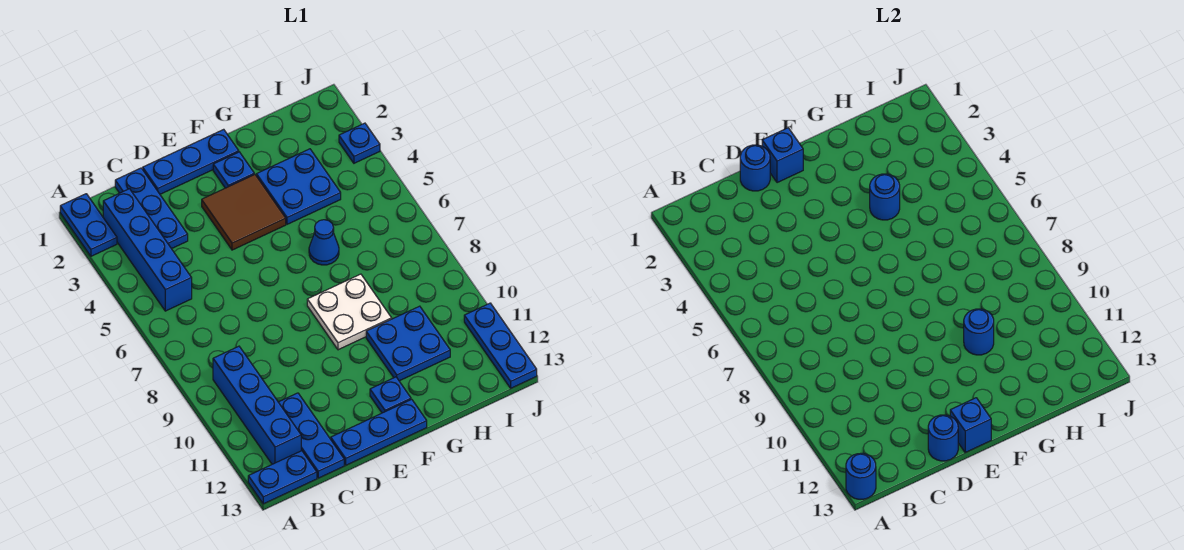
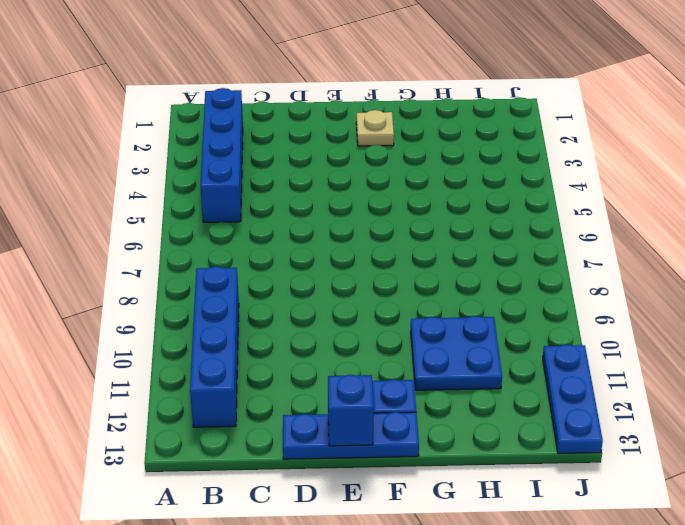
tan 1x1 plate [356,110,394,146] -> blue 1x1 plate [213,152,254,188]
none -> blue 1x2 plate [60,194,117,256]
none -> blue 1x2 plate [248,451,317,504]
none -> blue 1x3 plate [115,168,188,249]

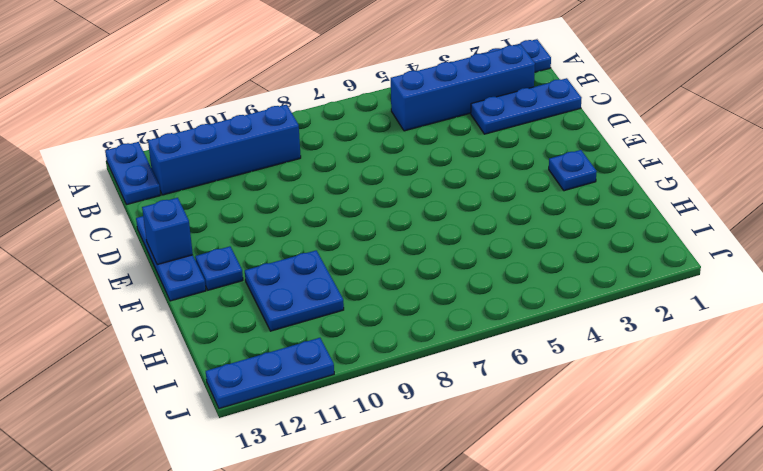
none -> blue 1x3 plate [279,393,344,478]
none -> blue 1x3 plate [143,129,239,194]
none -> brown 2x2 tile [202,174,286,250]

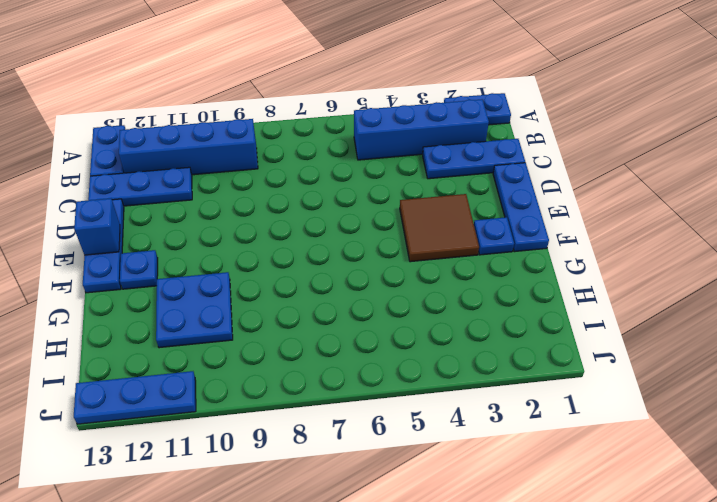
none -> white 2x2 plate [307,274,392,350]
none -> blue 2x2 plate [256,149,341,224]
none -> blue 1x1 cone [309,220,339,265]

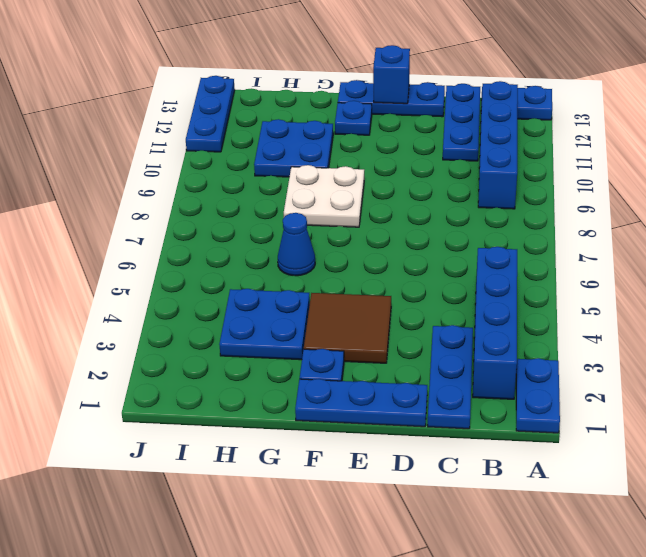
none -> blue 1x1 plate [339,123,380,163]
none -> blue 1x1 round brick [846,453,876,499]
none -> blue 1x1 round brick [740,145,770,191]

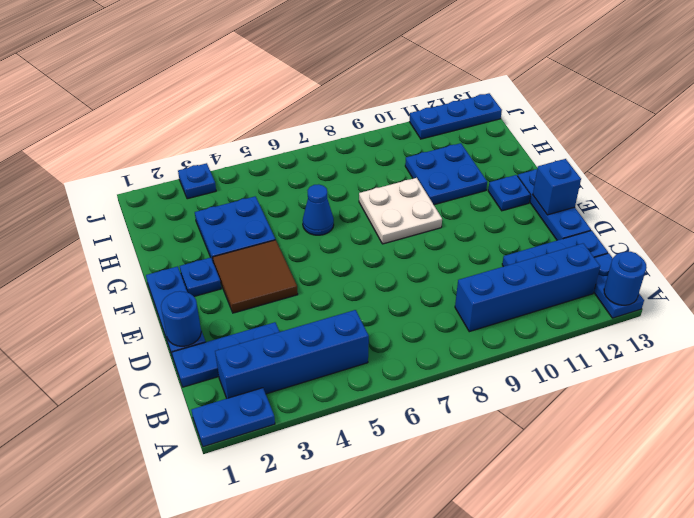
none -> blue 1x1 round brick [928,415,958,461]
none -> blue 1x1 brick [762,128,803,183]
none -> blue 1x1 round brick [870,174,900,220]

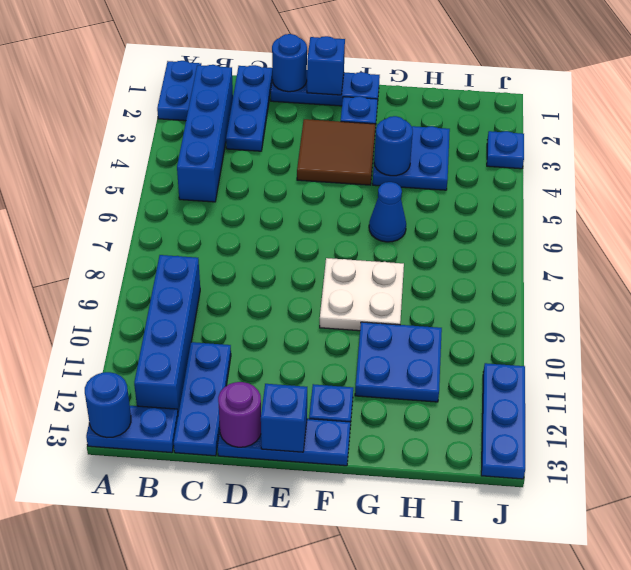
purple 1x1 round brick [218,382,261,447] -> blue 1x1 round brick [928,415,958,461]
none -> blue 1x1 round brick [964,309,994,355]

